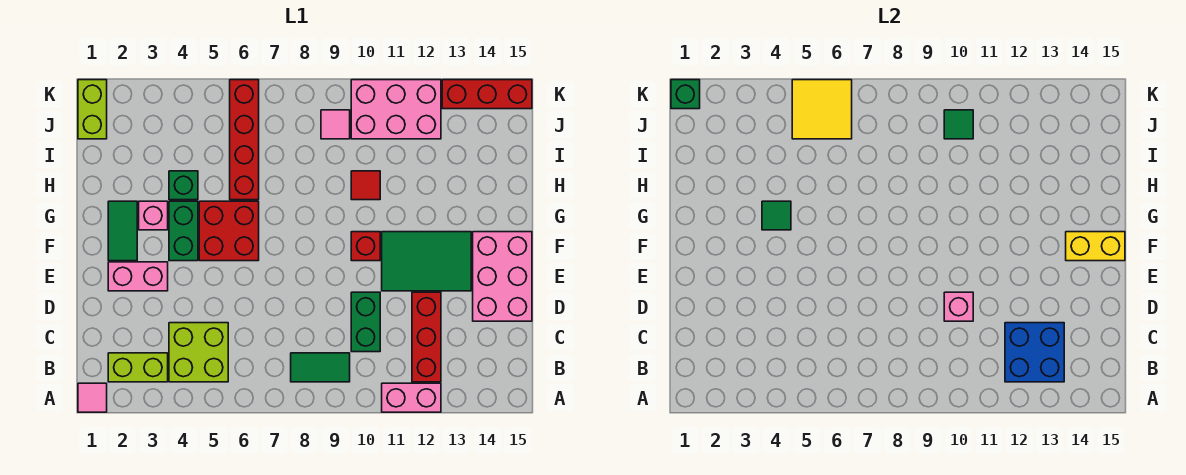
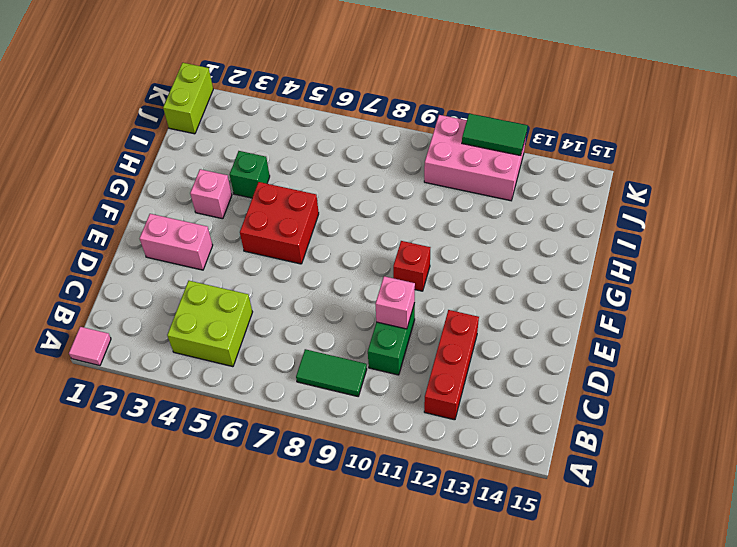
green 1x2 tile [462,114,527,156] -> green 1x2 tile turned to [108,201,137,261]
none -> pink 1x2 brick [382,383,441,412]
none -> lime 1x2 brick [108,353,168,382]
none -> pink 2x3 brick [473,232,532,321]

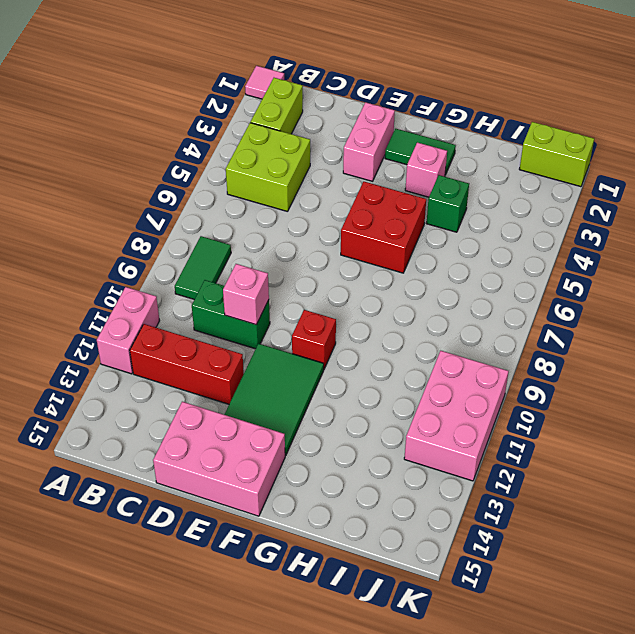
none -> green 1x2 brick [169,201,198,261]
none -> red 1x4 brick [230,80,259,200]
none -> red 1x1 tile [351,171,380,200]

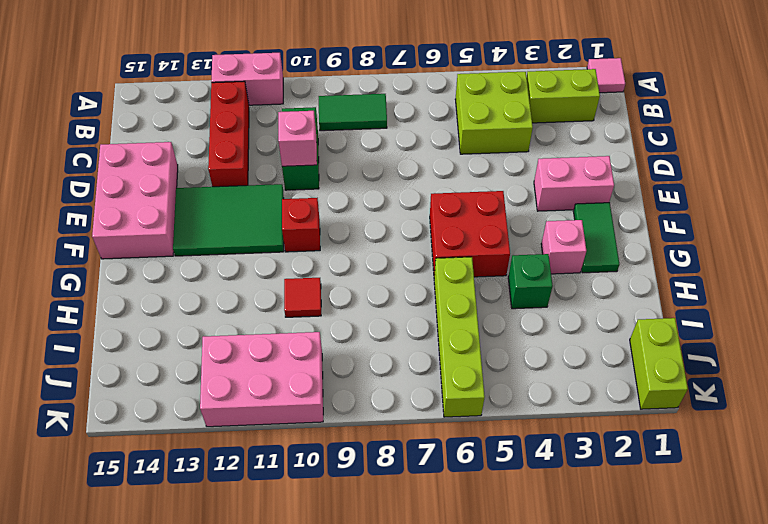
lime 1x4 brick [434,257,485,417] -> red 1x4 brick [230,80,259,200]
none -> green 1x2 brick [169,201,198,261]
none -> pink 1x1 tile [321,110,350,139]
none -> red 1x3 brick [442,80,532,109]

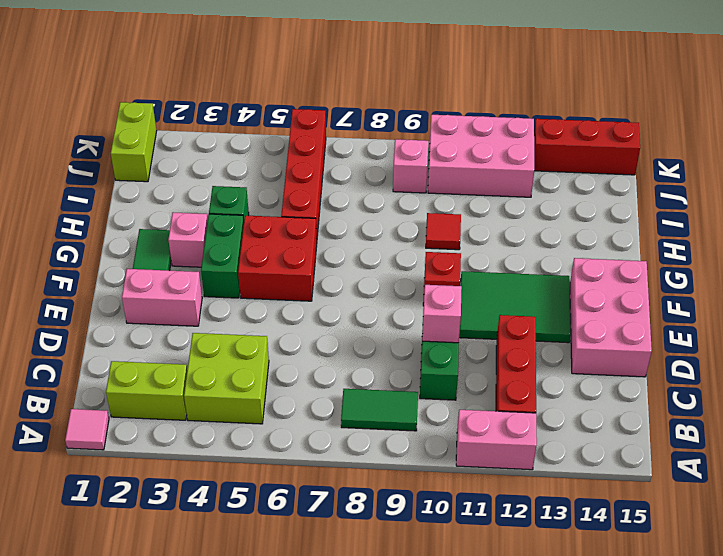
pink 1x1 brick [393,139,428,193] -> pink 1x1 tile [321,110,350,139]
none -> blue 2x2 brick [1005,323,1064,382]
none -> yellow 1x2 brick [1066,232,1125,261]
none -> green 1x1 tile [762,201,791,230]

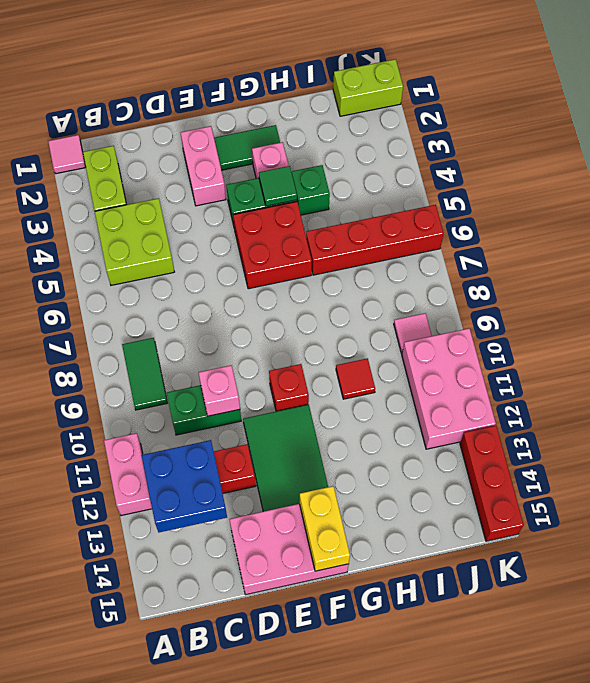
none -> yellow 2x2 tile [792,80,852,139]
none -> green 1x1 tile [944,110,973,139]
none -> green 1x1 brick [671,80,700,109]

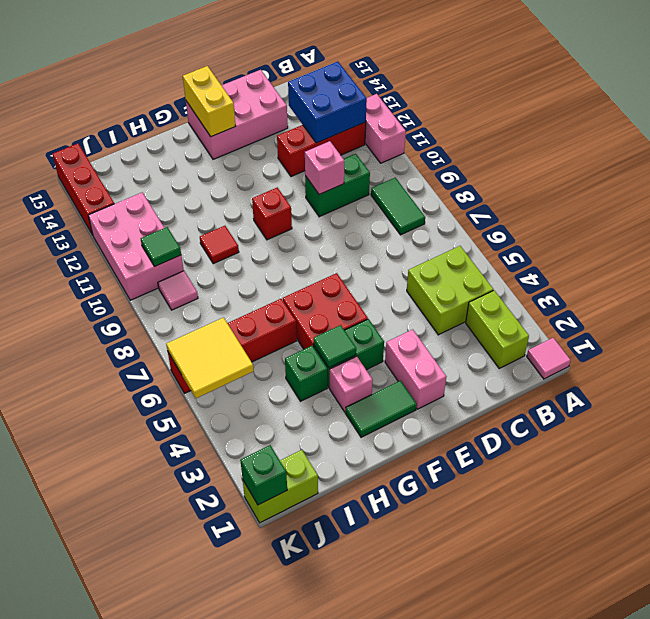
none -> green 2x3 tile [382,232,471,291]

